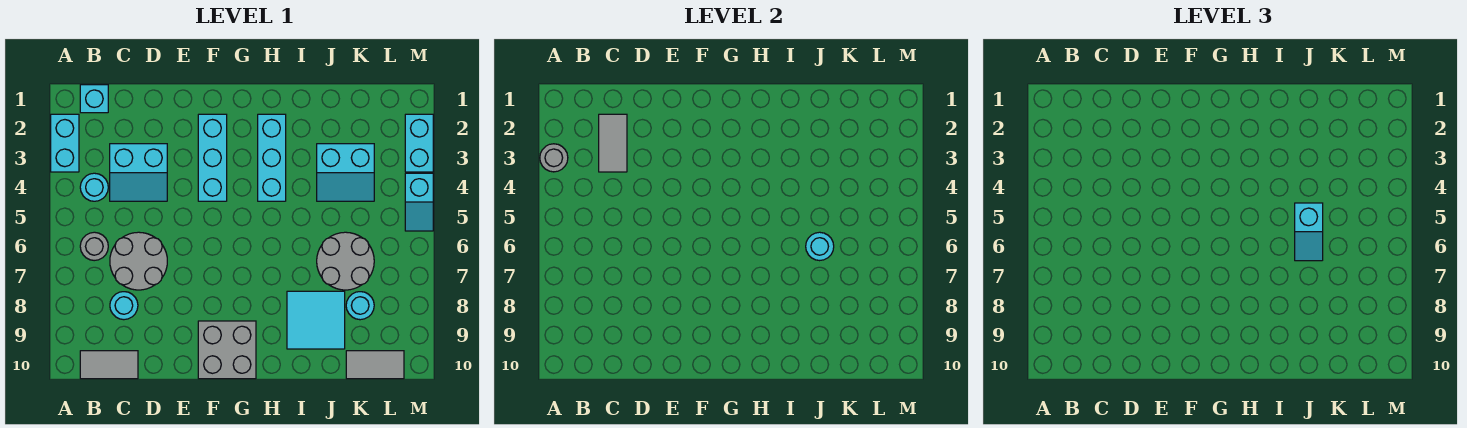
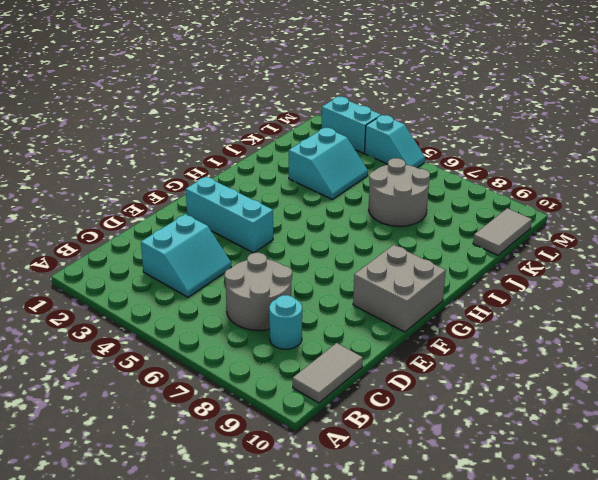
none -> cyan 1x2 brick [51,114,79,172]
none -> cyan 1x1 brick [80,85,108,113]
none -> cyan 1x1 round brick [80,173,108,201]

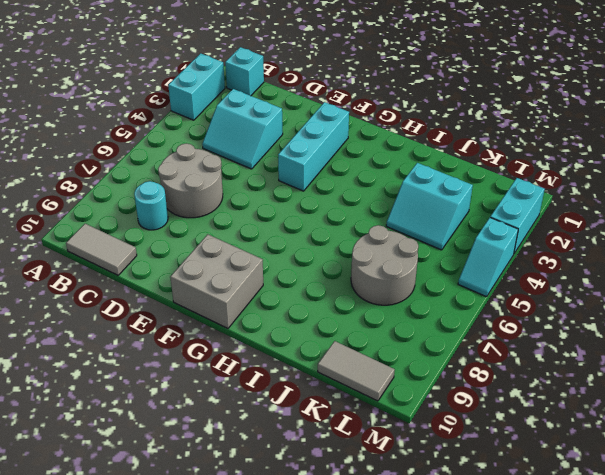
none -> cyan 1x1 round brick [80,173,108,201]
none -> grey 1x1 round brick [80,232,108,261]
none -> cyan 1x3 brick [258,114,286,201]

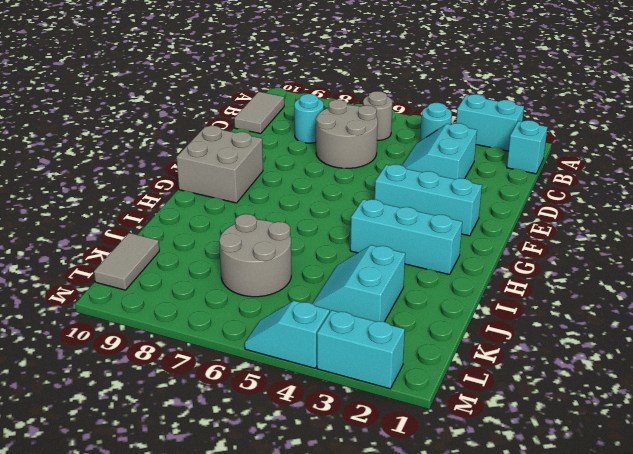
none -> cyan 2x2 tile [287,291,345,349]
none -> cyan 1x1 round brick [346,292,374,320]
none -> grey 1x1 round brick [540,144,568,172]

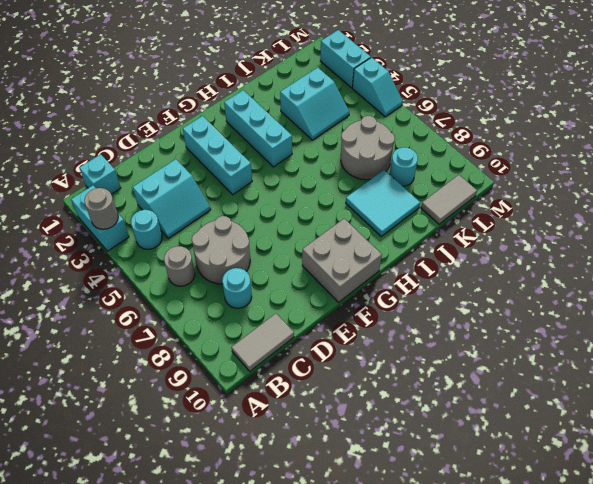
none -> grey 1x2 tile [599,114,627,172]
none -> cyan 1x1 round brick [806,232,834,261]
none -> cyan 1x2 slope [1295,203,1323,261]

